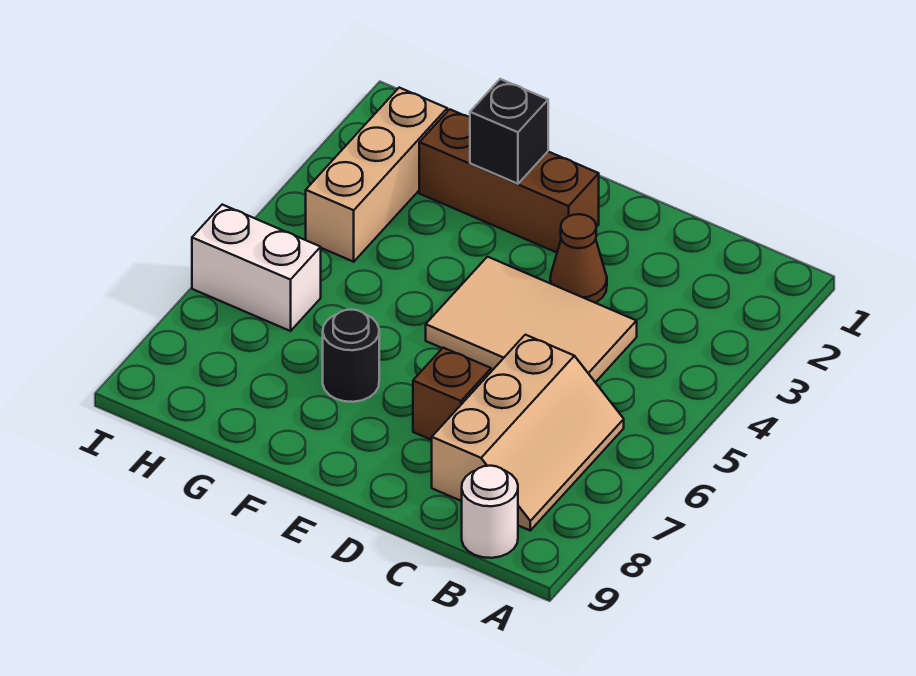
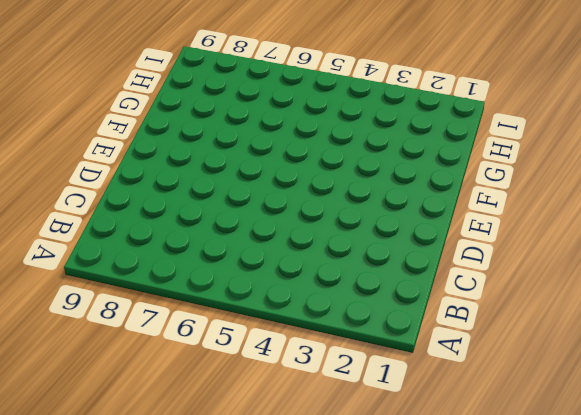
none -> tan 2x3 slope [432,335,624,530]
none -> white 1x1 round brick [462,466,518,558]

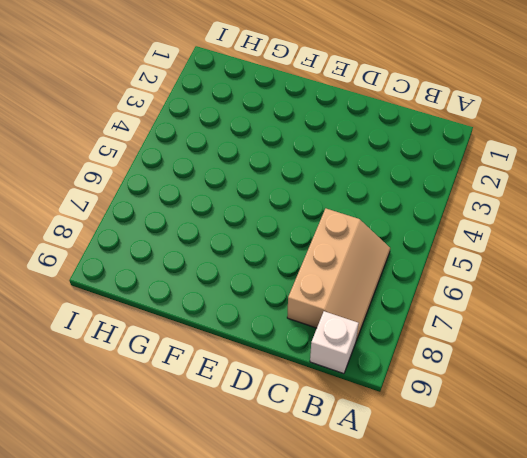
white 1x1 brick [310,311,359,374] -> white 1x1 round brick [462,466,518,558]
none -> tan 2x3 tile [426,257,637,382]
none -> brown 1x1 cone [550,214,607,303]

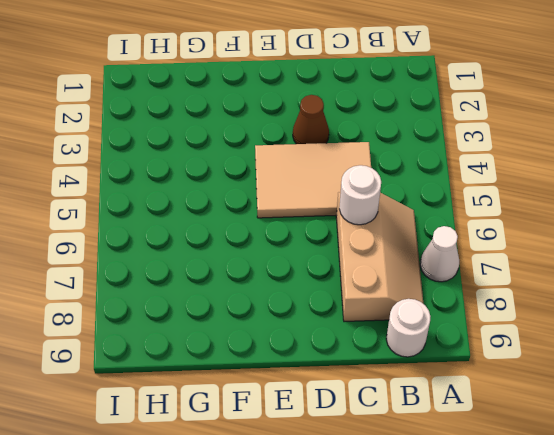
white 1x1 cone [420,226,459,282] -> none
white 1x1 round brick [339,165,381,225] -> none
none -> brown 1x1 brick [413,348,491,440]
none -> brown 1x3 brick [419,109,599,252]

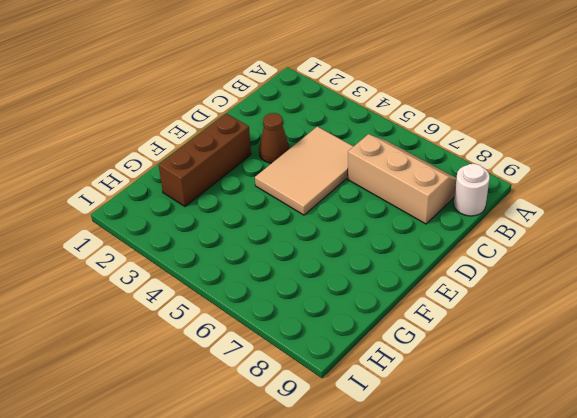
none -> brown 1x1 brick [413,348,491,440]
none -> black 1x1 round brick [323,310,379,402]

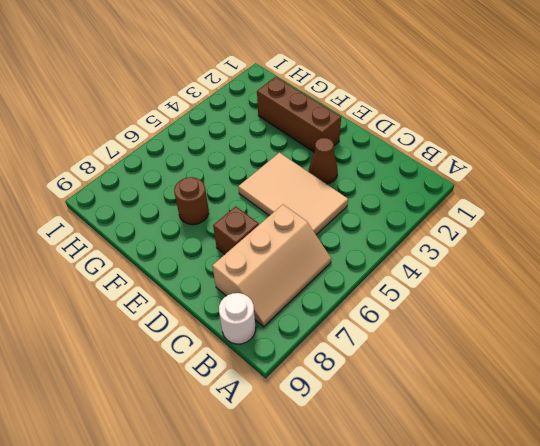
brown 1x1 round brick [174,177,209,225] -> black 1x1 round brick [323,310,379,402]
none -> tan 1x3 brick [306,88,447,262]
none -> white 1x2 brick [192,205,321,331]

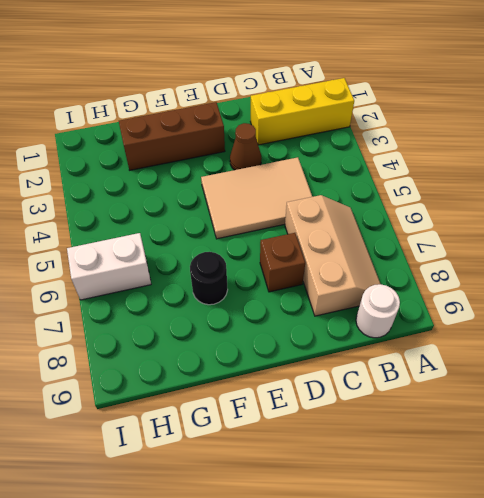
yellow 1x3 brick [250,78,354,145] -> none
none -> tan 1x3 brick [306,88,447,262]
none -> black 1x1 brick [470,79,548,184]

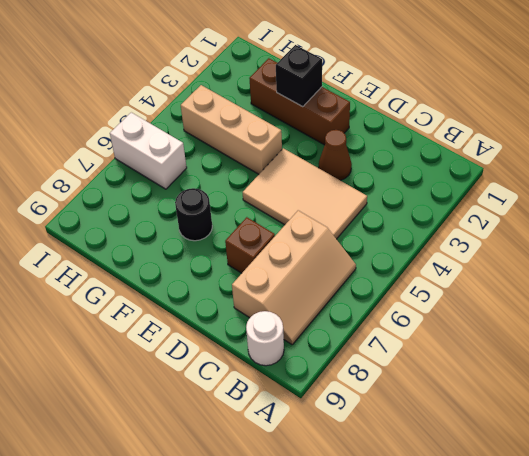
tan 1x3 brick [181,85,282,174] -> tan 1x3 brick turned to [306,88,447,262]

